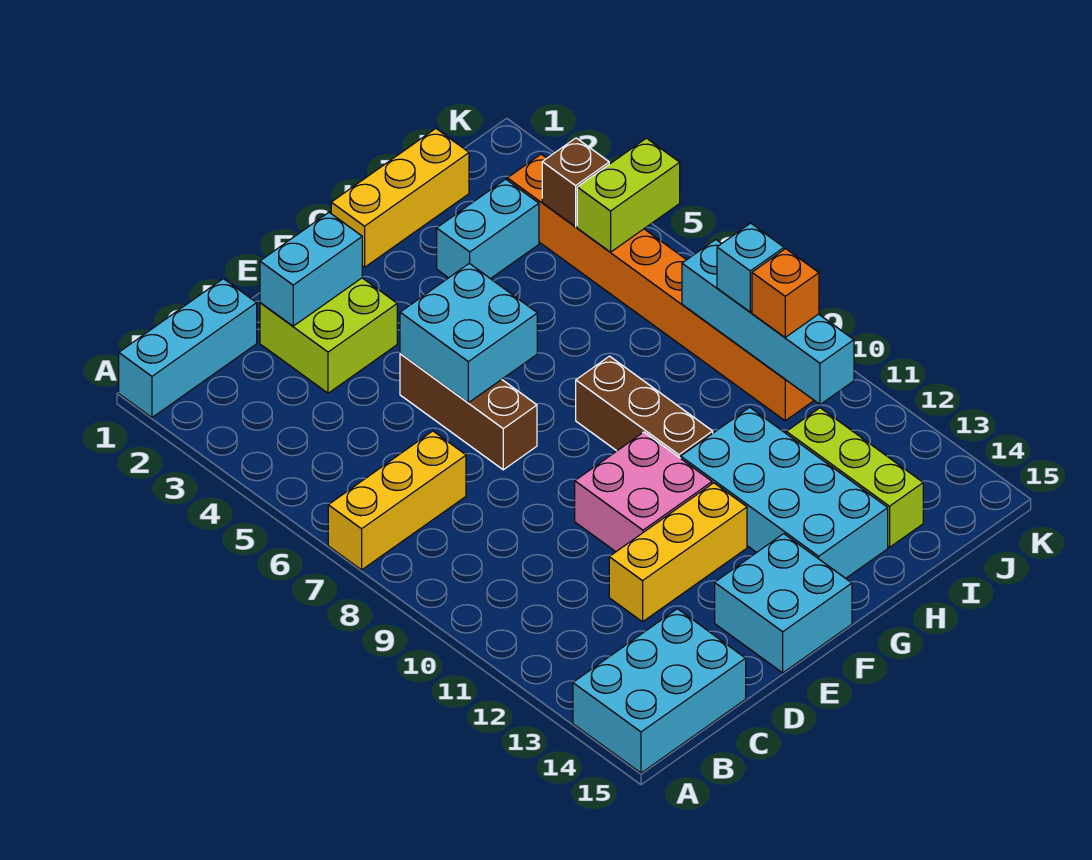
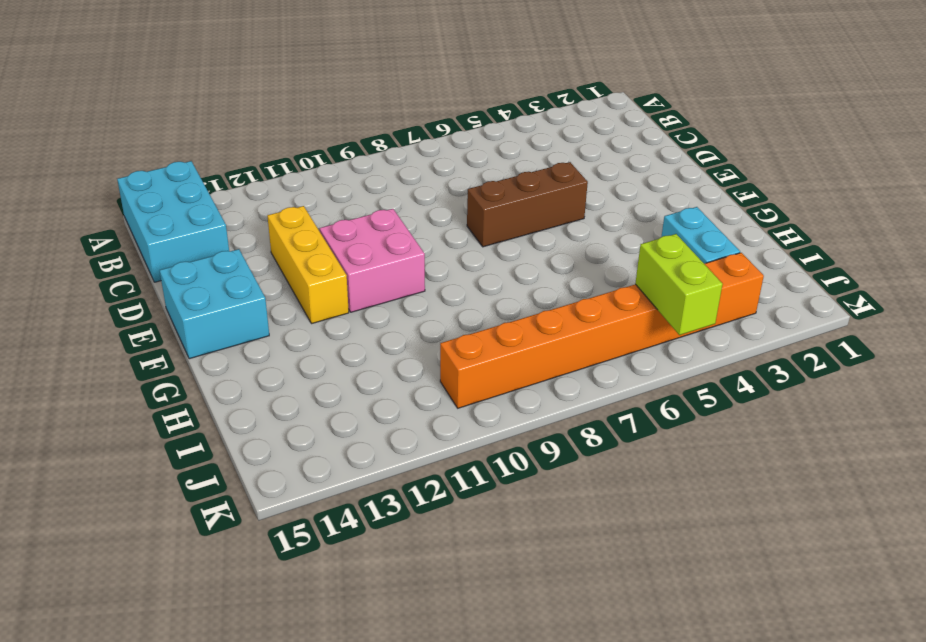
none -> cyan 1x3 brick [119,279,257,417]
none -> yellow 1x3 brick [328,431,466,570]
none -> lime 2x2 brick [260,278,397,393]

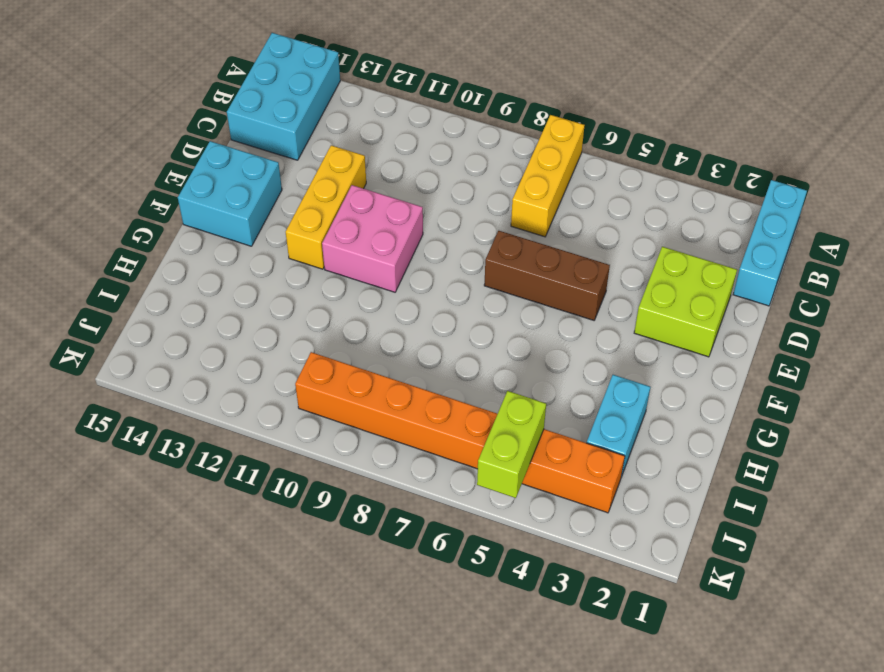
none -> yellow 1x3 brick [331,129,469,267]
none -> brown 1x3 brick [576,356,713,458]
none -> cyan 2x4 brick [681,407,888,578]

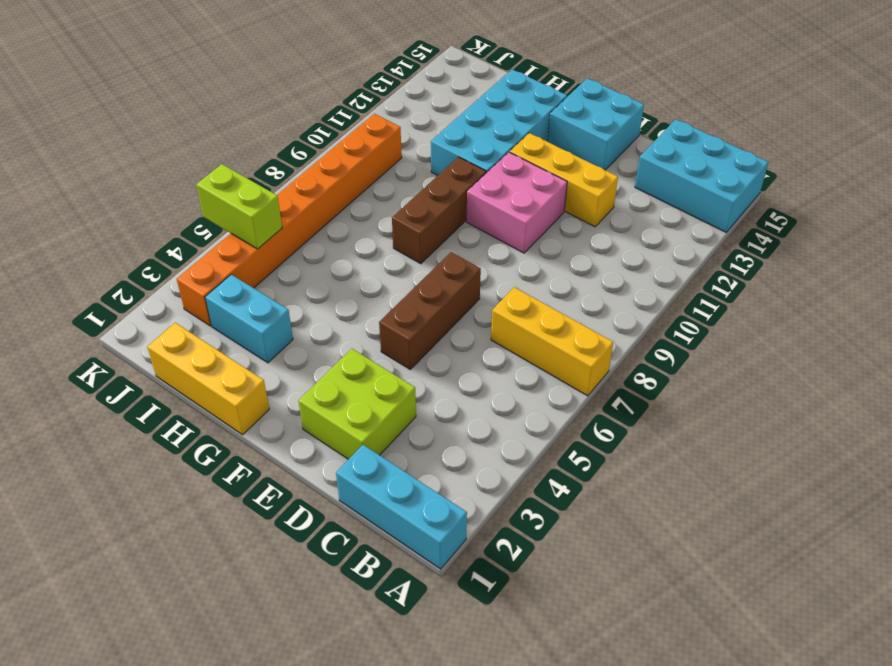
none -> lime 1x3 brick [786,408,923,547]
none -> cyan 1x2 brick [260,212,362,326]
none -> cyan 2x2 brick [400,263,537,403]

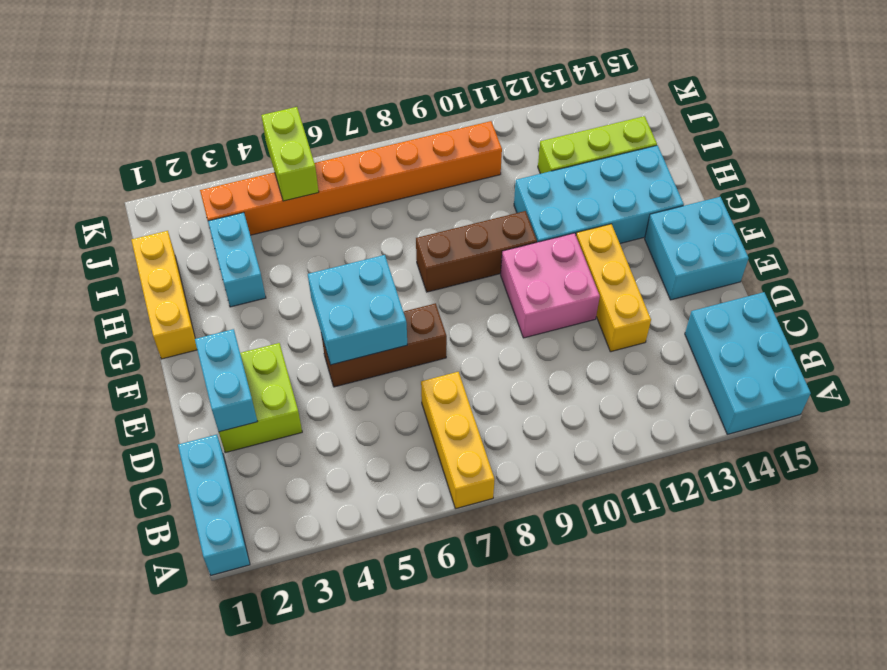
none -> brown 1x1 brick [542,138,609,227]
none -> cyan 1x4 brick [682,240,854,404]
none -> cyan 1x1 brick [717,223,784,312]

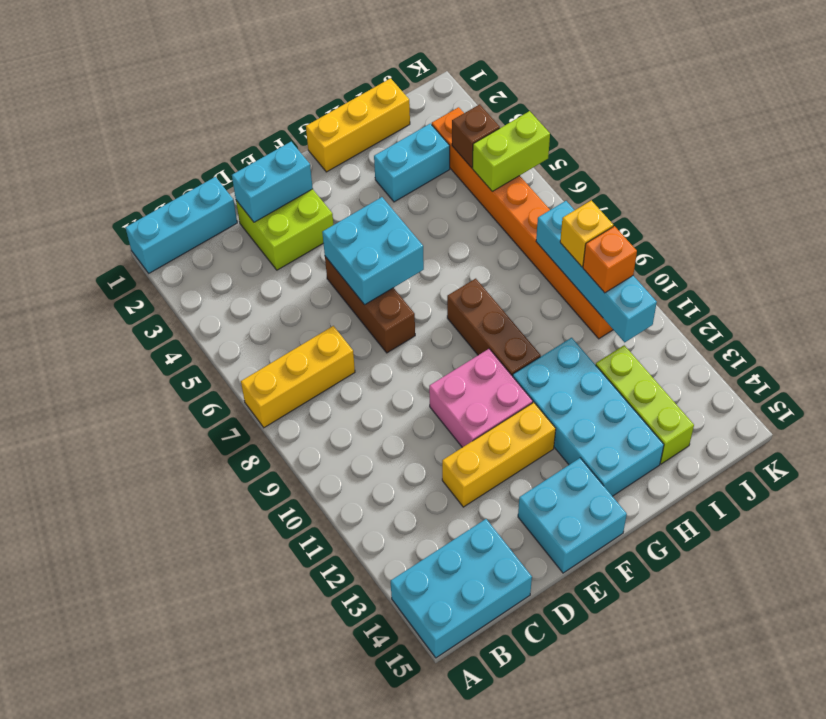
yellow 1x1 brick [560,200,613,267] -> cyan 1x1 brick [717,223,784,312]

